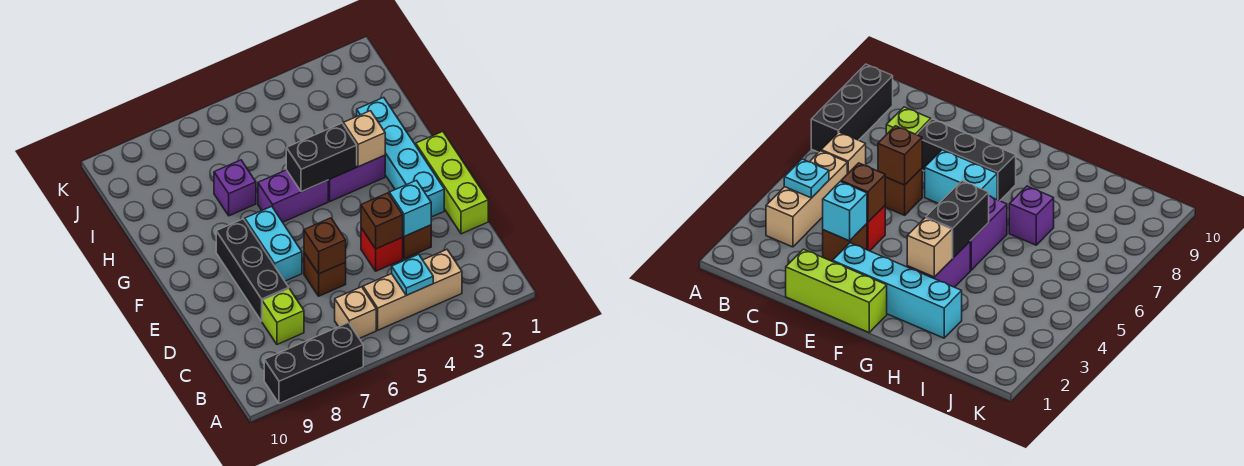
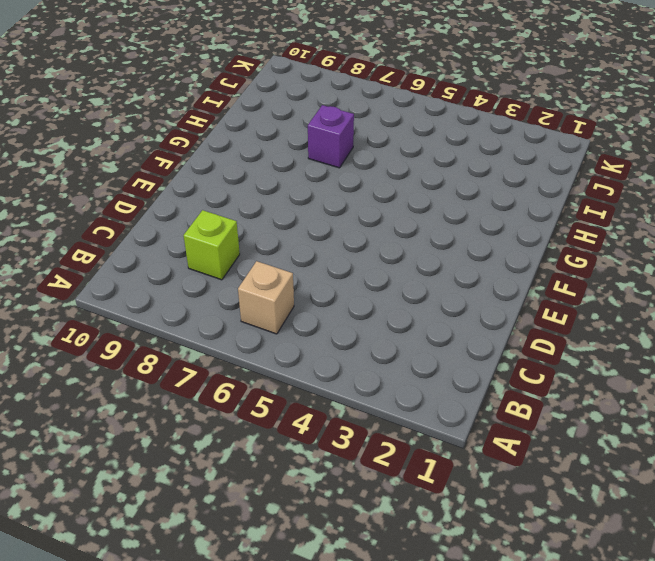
none -> black 1x3 brick [264,323,363,404]
none -> tan 1x3 brick [363,250,462,330]
none -> lime 1x3 brick [416,131,488,234]

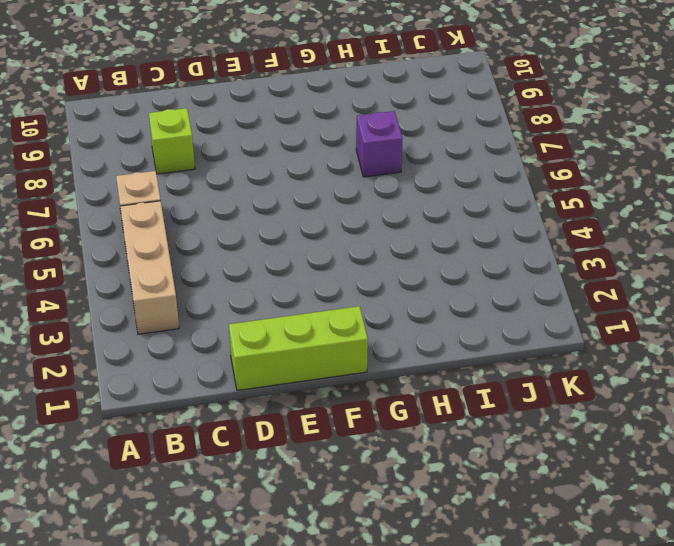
none -> black 1x3 brick [264,323,363,404]
none -> brown 1x1 brick [403,225,431,259]
none -> red 1x1 brick [361,228,403,271]

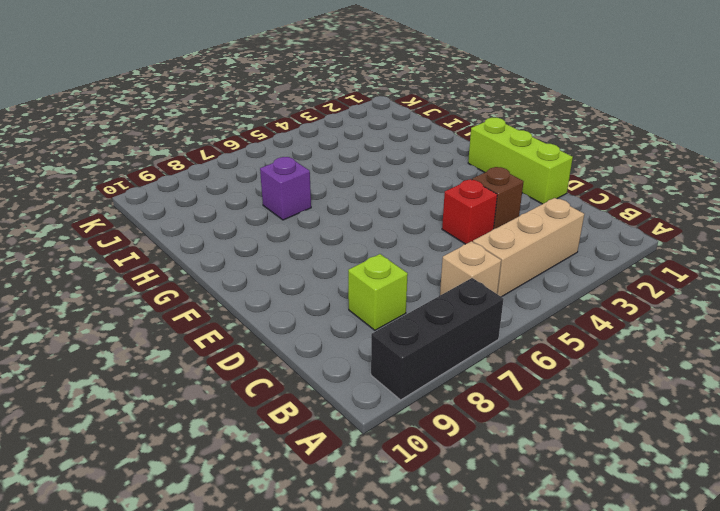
none -> brown 1x1 brick [304,253,346,296]
none -> black 1x3 brick [216,219,289,321]
none -> cyan 1x4 brick [357,97,444,217]

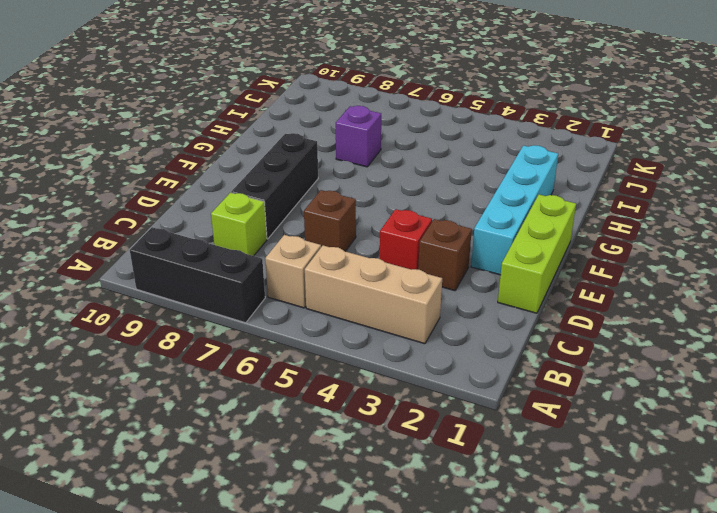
none -> cyan 1x2 brick [245,206,302,281]
none -> purple 1x2 brick [328,155,385,201]
none -> purple 1x2 brick [258,170,328,222]

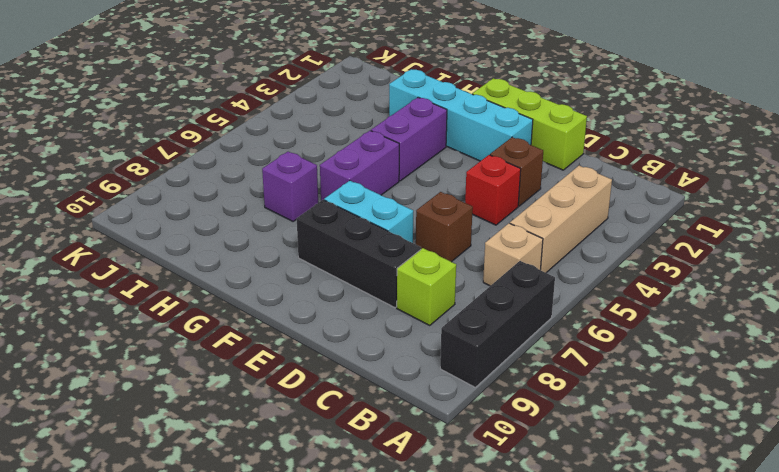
none -> cyan 1x1 plate [392,254,433,295]
none -> cyan 1x1 brick [389,180,431,236]
none -> brown 1x1 brick [361,193,403,249]

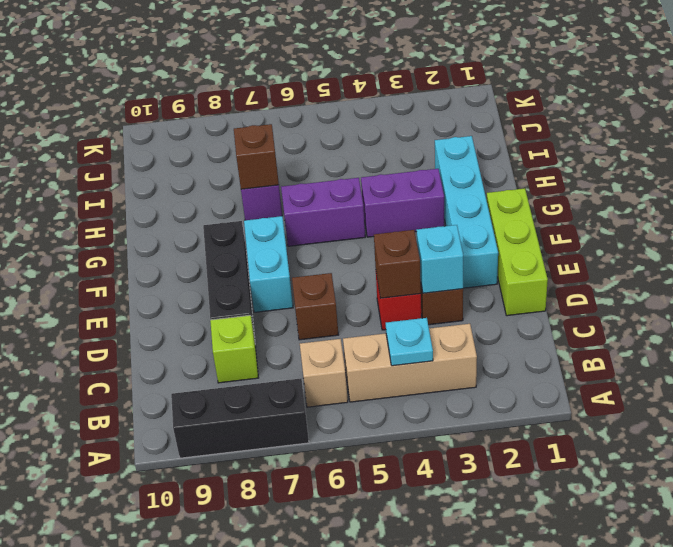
brown 1x1 brick [234,124,279,189] -> brown 1x1 brick moved to [304,218,346,274]
none -> tan 1x1 brick [343,111,385,167]
none -> black 1x2 brick [286,123,357,192]

